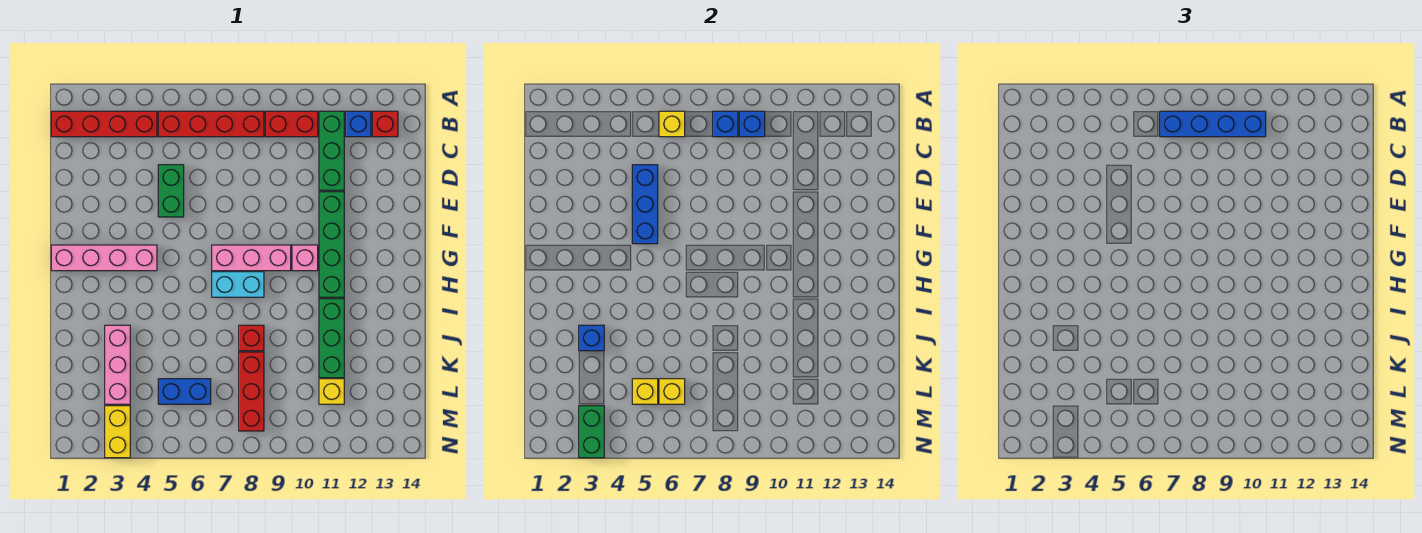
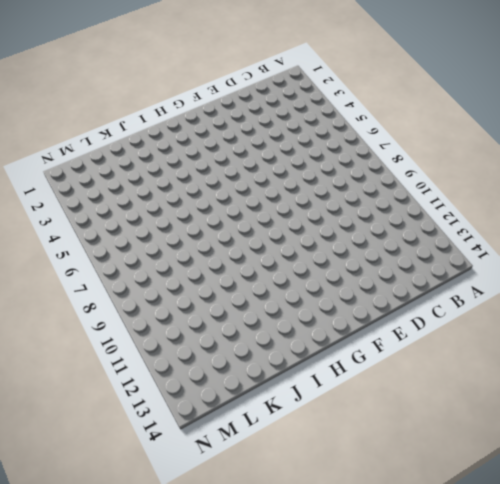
none -> red 1x4 brick [51,111,157,137]
none -> red 1x4 brick [158,111,264,137]
none -> red 1x2 brick [265,111,318,137]

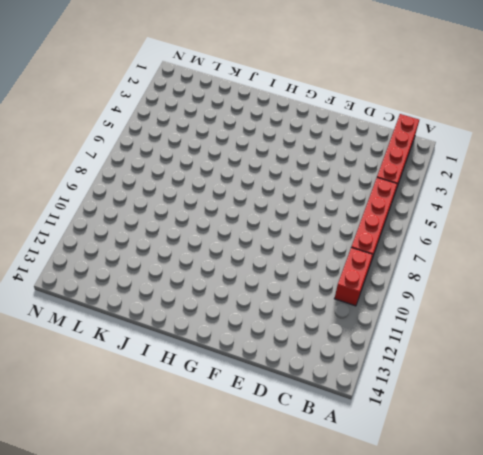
none -> green 1x3 brick [319,111,344,190]
none -> blue 1x1 brick [346,111,371,137]
none -> red 1x1 brick [372,111,398,137]

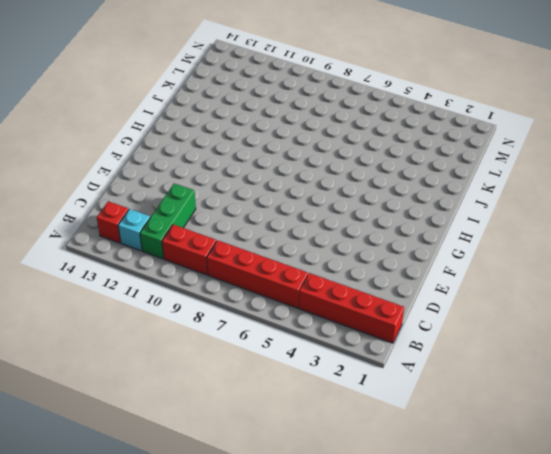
cyan 1x1 brick [118,209,150,251] -> blue 1x1 brick [346,111,371,137]
none -> green 1x2 brick [158,165,184,217]
none -> green 1x4 brick [319,192,344,297]
none -> pink 1x4 brick [51,245,157,271]

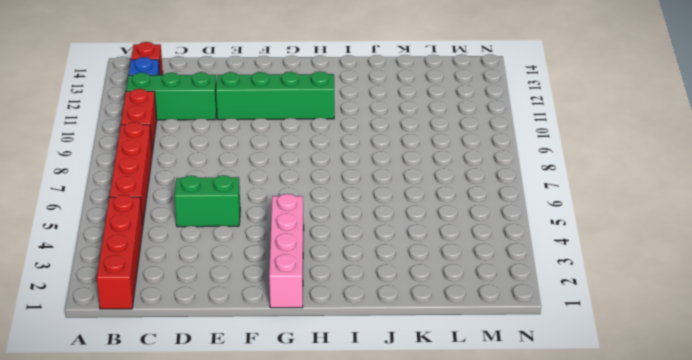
none -> pink 1x3 brick [212,245,291,271]
none -> pink 1x1 brick [292,245,318,271]
none -> cyan 1x2 brick [212,272,264,297]

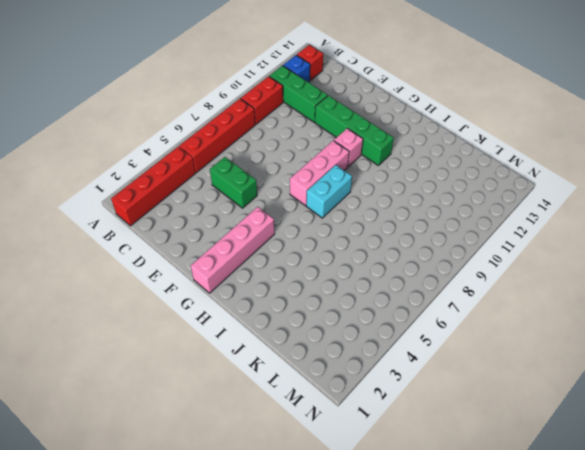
none -> green 1x3 brick [319,299,344,378]
none -> pink 1x3 brick [105,325,130,404]
none -> red 1x1 brick [239,325,264,351]

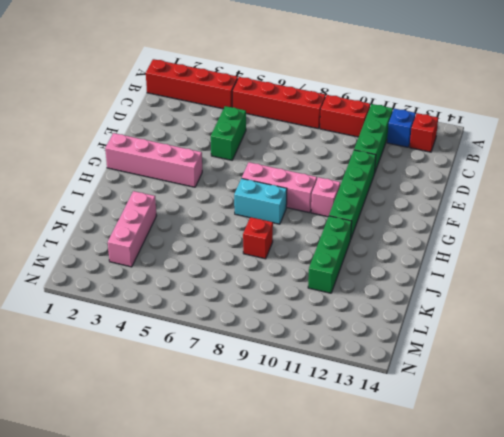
none -> red 1x3 brick [239,352,264,431]
none -> blue 1x2 brick [158,379,211,404]
none -> yellow 1x1 brick [319,379,344,404]

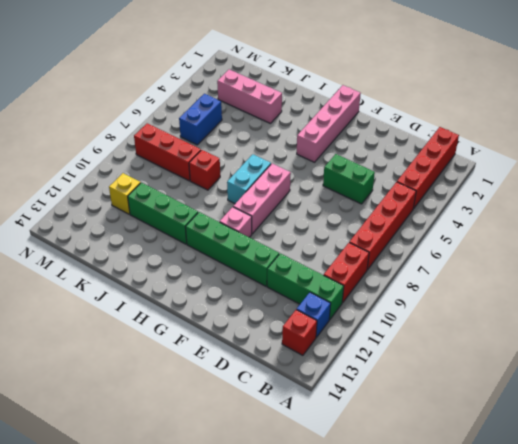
none -> yellow 1x2 brick [105,406,130,458]
none -> yellow 1x1 brick [659,111,685,137]
none -> blue 1x1 brick [713,111,738,137]

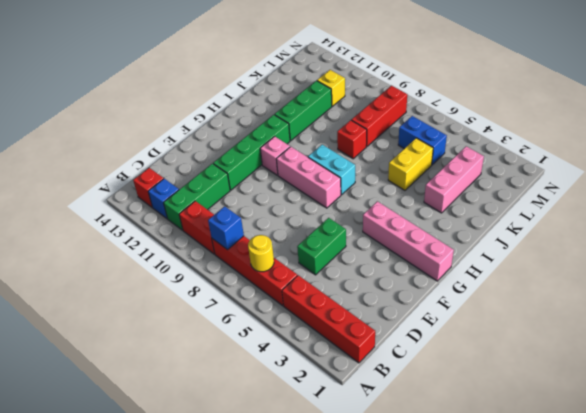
yellow 1x1 round brick [248,235,274,272] -> yellow 1x1 brick [659,111,685,137]
yellow 1x2 brick [388,138,433,190] -> yellow 1x2 brick moved to [105,406,130,458]
none -> blue 1x1 brick [739,111,765,137]
none -> blue 1x3 brick [632,165,658,244]
none -> blue 1x1 brick [579,325,604,351]

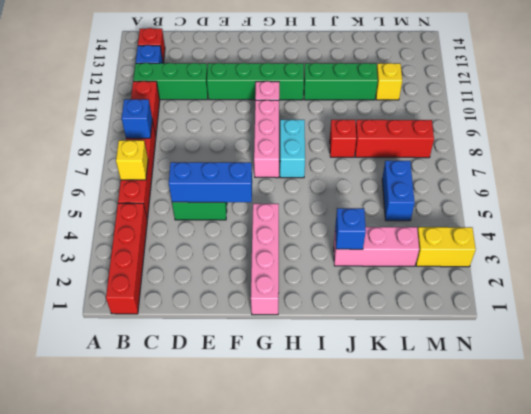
none -> blue 1x1 brick [739,111,765,137]
none -> yellow 1x1 brick [632,379,658,404]
none -> yellow 1x1 brick [659,379,685,404]

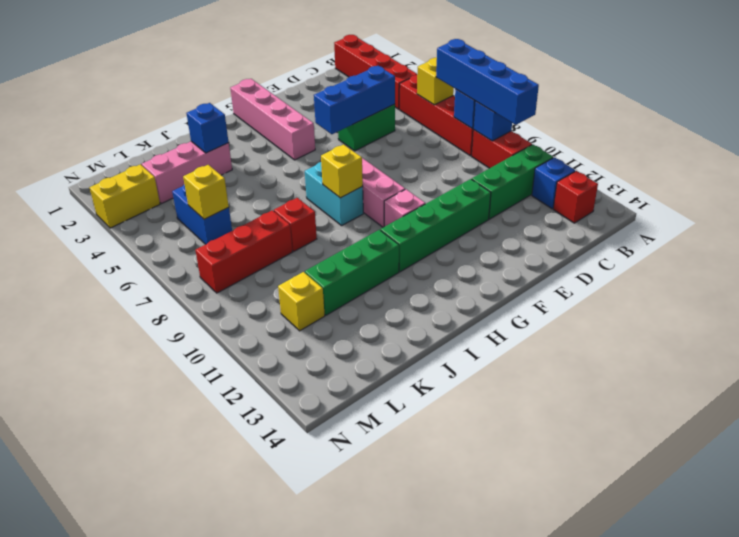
yellow 1x1 brick [321,144,363,198] -> yellow 1x1 brick moved to [632,379,658,404]
none -> green 1x2 brick [579,406,604,458]

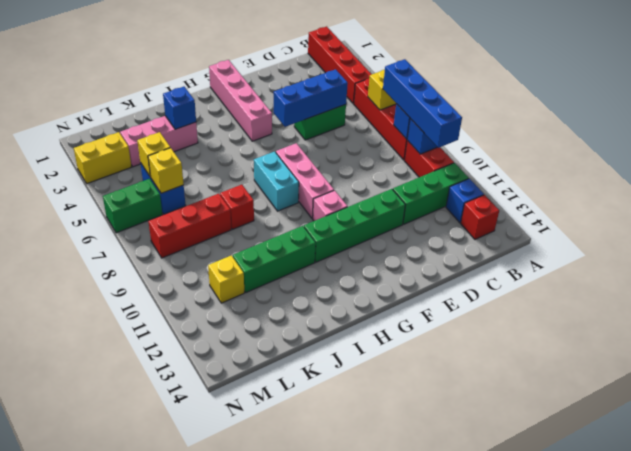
green 1x2 brick [103,179,162,233] -> green 1x2 brick moved to [579,406,604,458]

